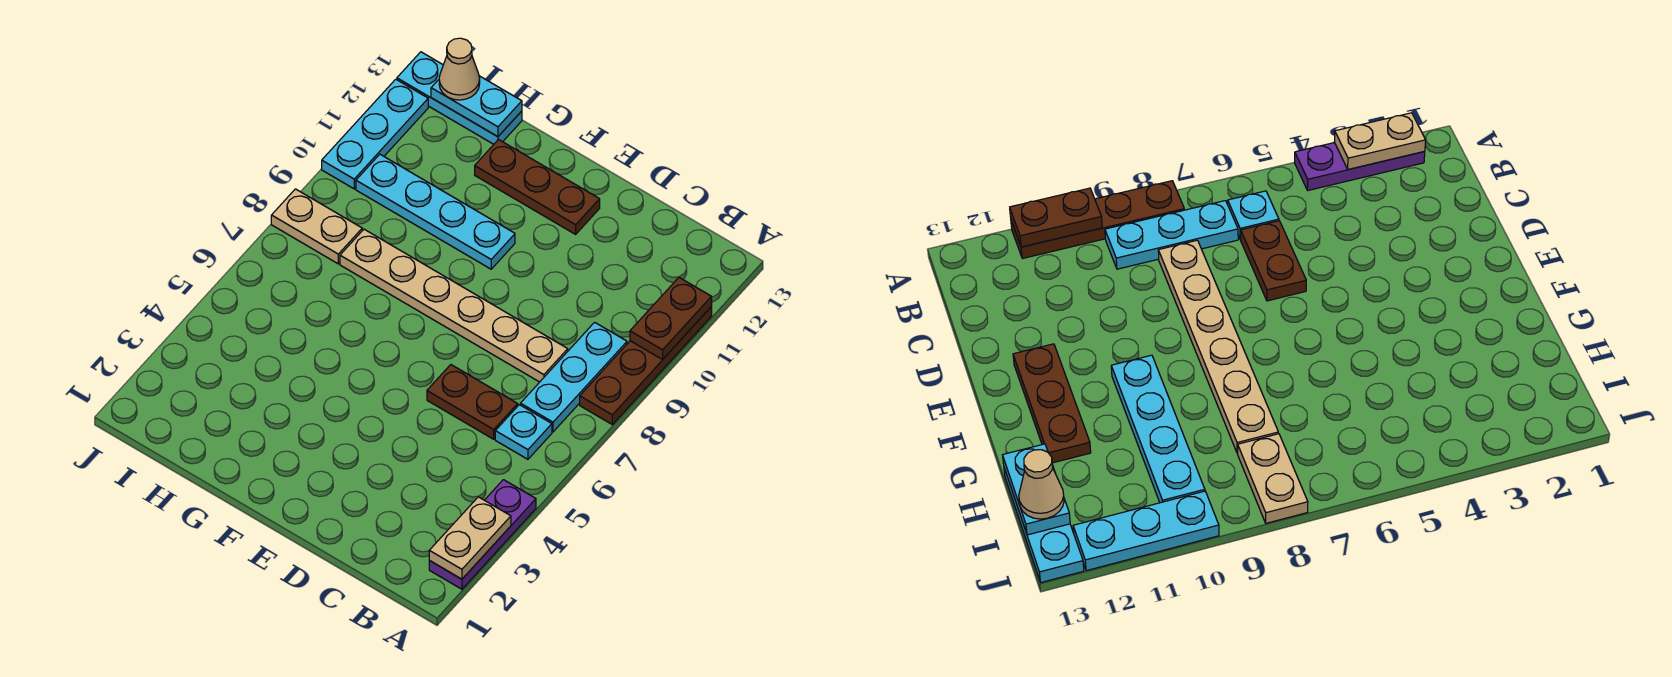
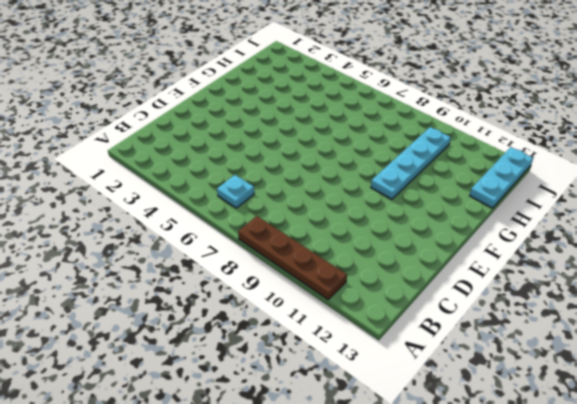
none -> purple 1x3 plate [429,480,536,589]
none -> cyan 1x3 plate [520,322,627,432]
none -> brown 1x2 plate [427,365,518,439]

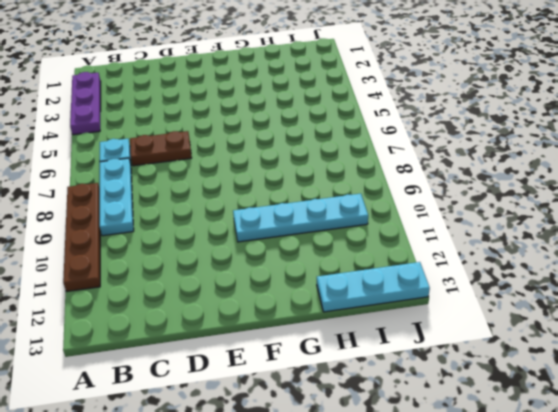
none -> tan 1x6 plate [340,229,568,382]
none -> brown 1x3 plate [475,140,600,234]
none -> tan 1x2 plate [271,189,362,264]

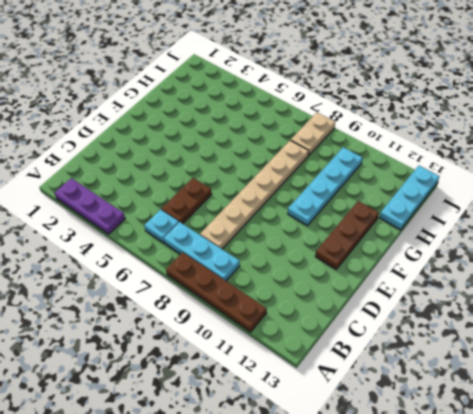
none -> cyan 1x3 plate [322,79,428,189]
none -> tan 1x2 plate [429,497,511,579]
none -> brown 1x2 plate [630,278,712,360]

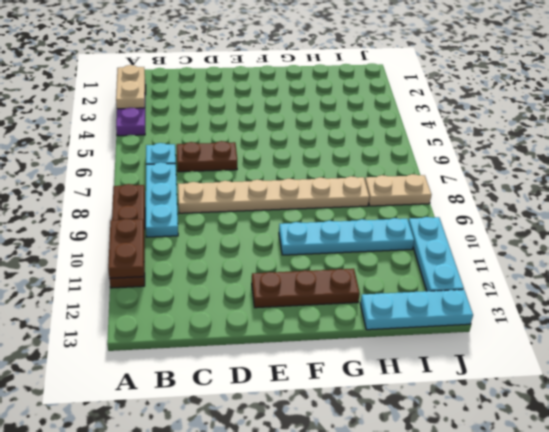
none -> cyan 1x2 plate [431,76,522,137]
none -> tan 1x1 cone [439,38,480,100]

